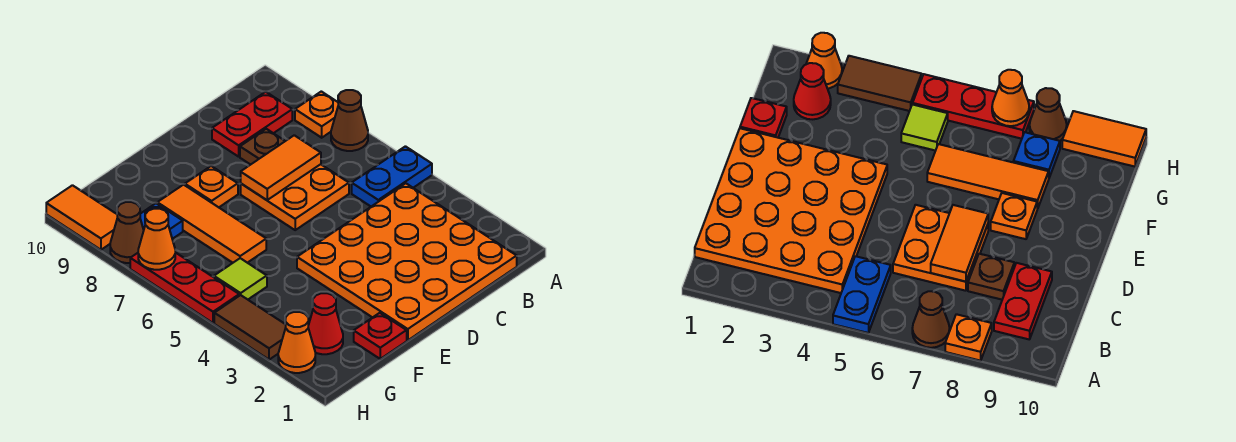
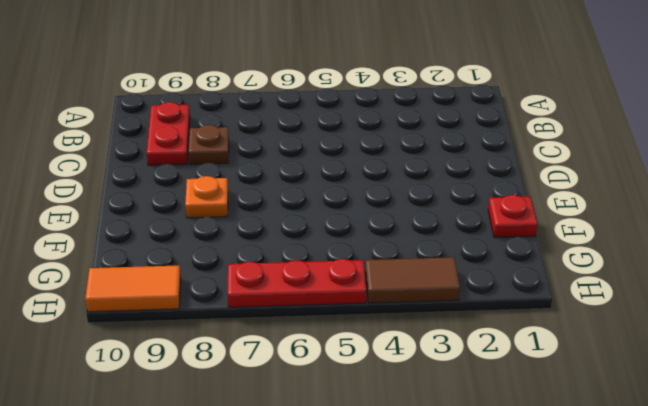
none -> blue 1x2 plate [352,146,432,206]
none -> brown 1x1 cone [331,90,368,151]
none -> orange 1x1 plate [295,91,338,138]

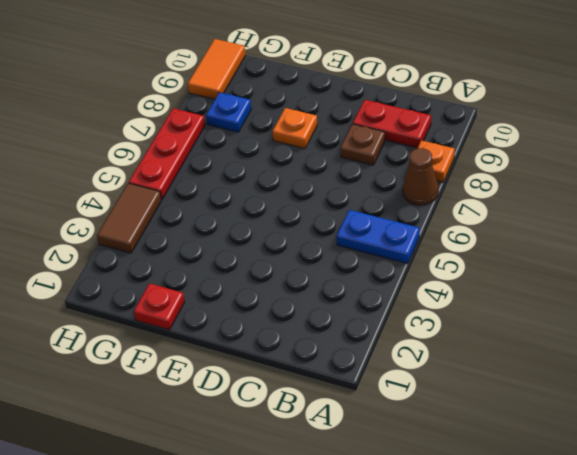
none -> orange 4x4 plate [297,183,517,340]
none -> orange 2x2 plate [241,164,349,230]
none -> orange 1x3 tile [157,185,266,263]

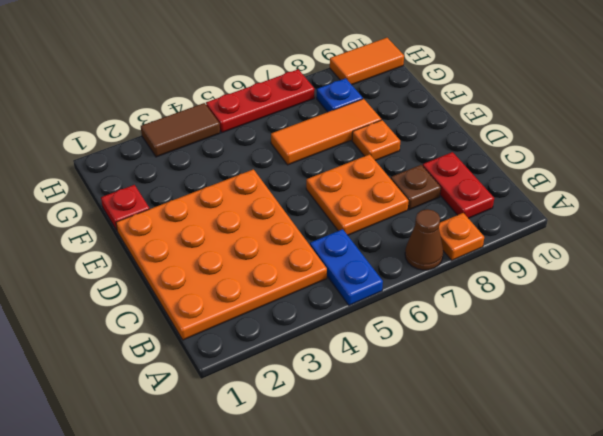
none -> red 1x1 cone [308,293,343,354]
none -> lime 1x1 tile [214,258,267,299]
none -> orange 1x1 cone [278,312,315,373]

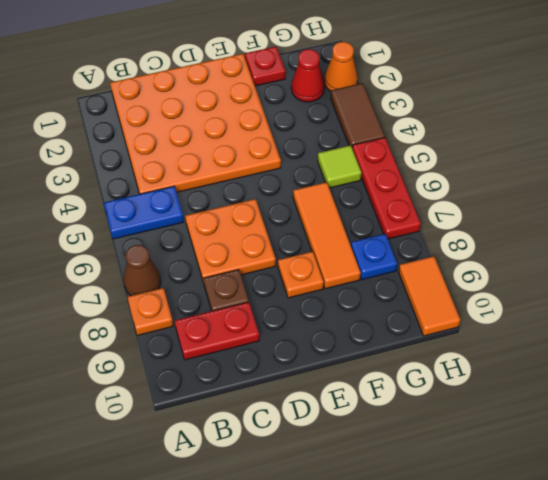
none -> brown 1x1 cone [110,202,144,263]
none -> orange 1x2 tile [241,135,321,200]
none -> orange 1x1 cone [138,209,175,270]

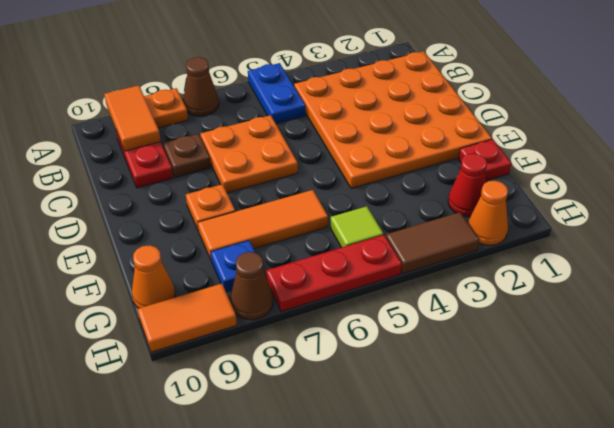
orange 1x2 tile [104,85,161,151] -> orange 1x2 tile moved to [241,135,321,200]
orange 1x1 cone [132,245,175,308] -> orange 1x1 cone moved to [138,209,175,270]

